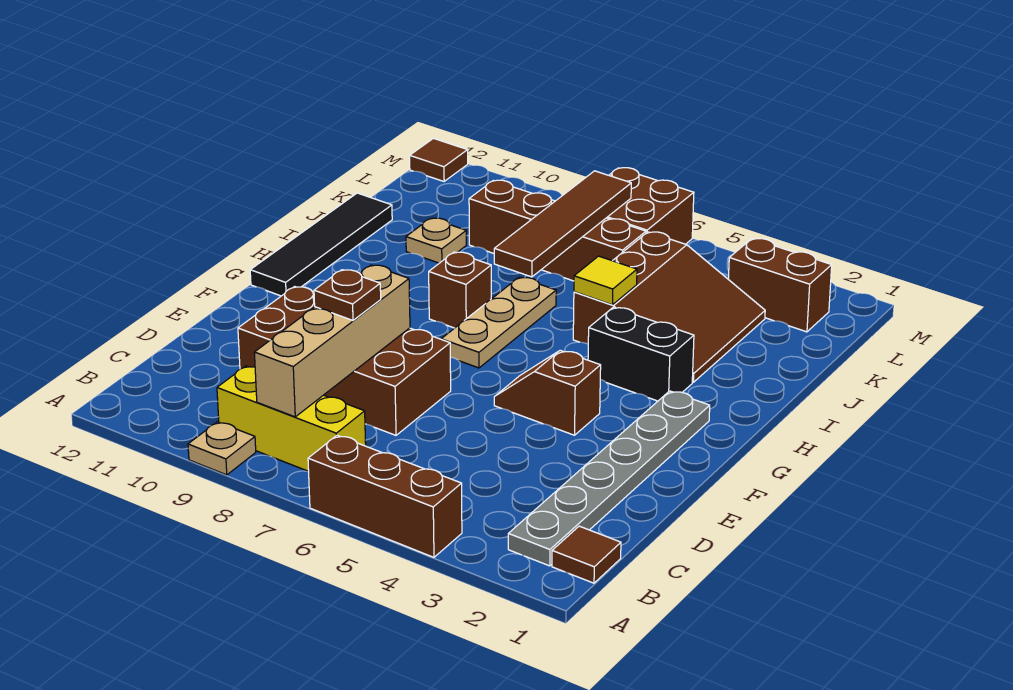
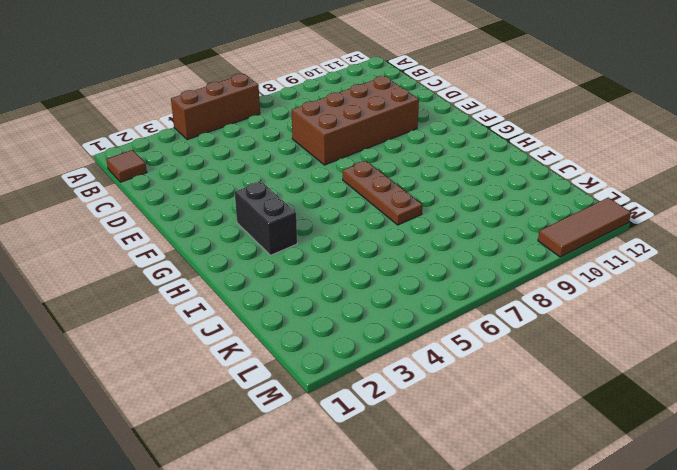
black 1x2 brick [235,181,297,255] -> black 1x2 brick turned to [588,307,694,401]
brown 1x3 plate [343,161,422,225] -> tan 1x3 plate [441,277,556,368]
brown 1x3 tile [538,198,631,257] -> brown 1x1 tile [410,138,468,181]
none -> tan 1x1 plate [188,422,256,475]
none -> grey 1x6 plate [508,391,710,566]
none -> yellow 1x3 brick [217,366,366,471]

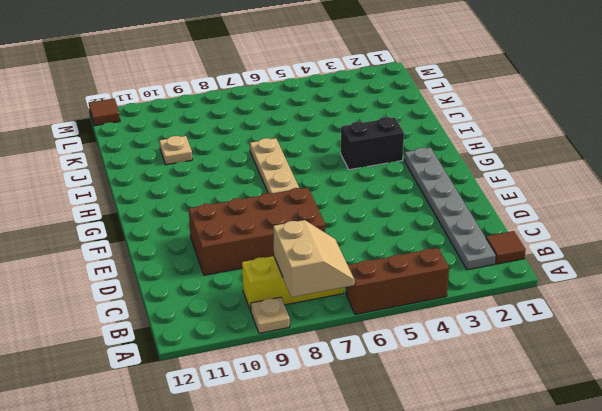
tan 2x2 slope [273,220,355,297] -> tan 1x4 brick [254,265,410,417]
none -> brown 1x2 slope [494,350,601,435]
none -> black 1x4 tile [250,193,392,296]
none -> brown 1x1 brick [429,252,491,328]

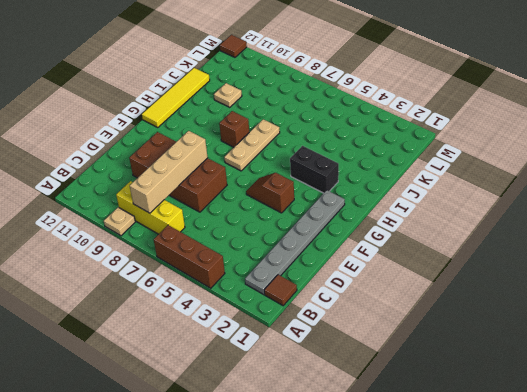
yellow 1x4 tile [142,68,210,128] -> black 1x4 tile [250,193,392,296]
none -> brown 3x3 slope [573,232,765,382]
none -> brown 1x4 brick [469,180,646,281]
none -> brown 1x2 brick [728,239,832,332]

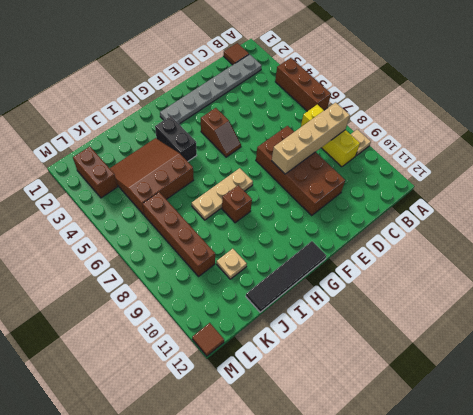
none -> brown 2x2 brick [607,168,694,244]
none -> yellow 1x1 tile [574,256,637,305]
none -> brown 1x4 tile [494,171,631,277]

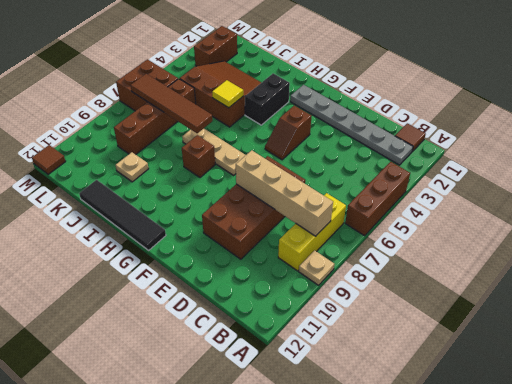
none -> brown 1x1 plate [314,270,381,320]

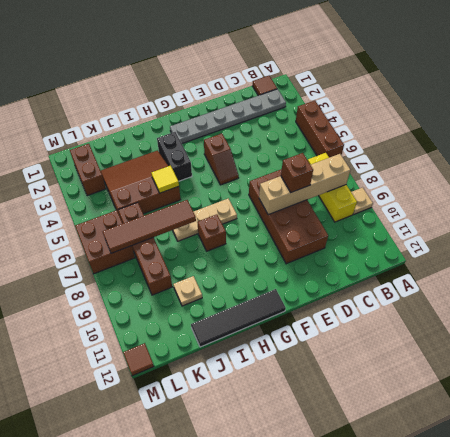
brown 1x1 brick [281,153,313,192] -> brown 1x1 plate [314,270,381,320]

